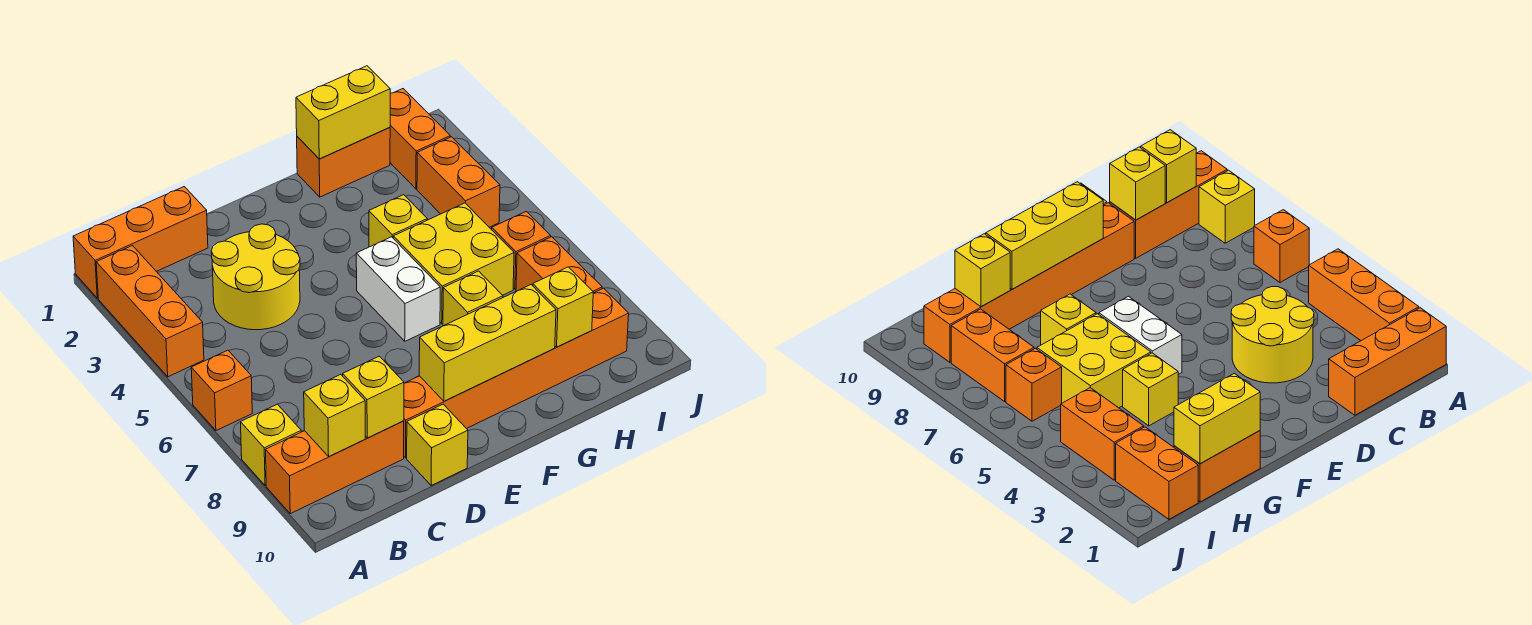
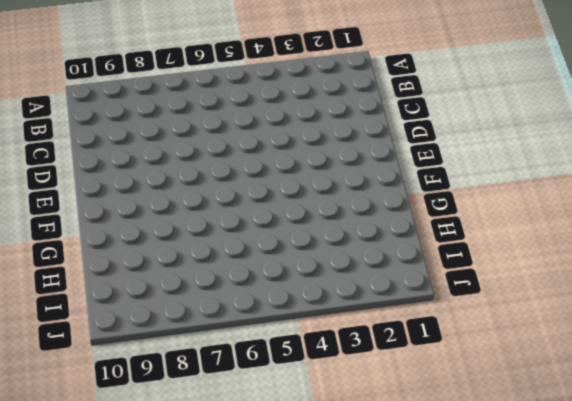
none -> orange 1x3 brick [73,187,208,298]
none -> orange 1x3 brick [96,246,204,377]
none -> orange 1x1 brick [191,350,252,431]

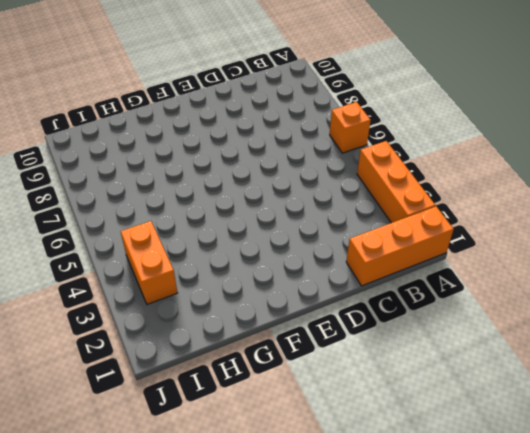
none -> yellow 1x1 brick [241,404,301,486]
none -> orange 1x3 brick [266,421,404,514]
none -> yellow 2x2 round brick [211,224,300,330]

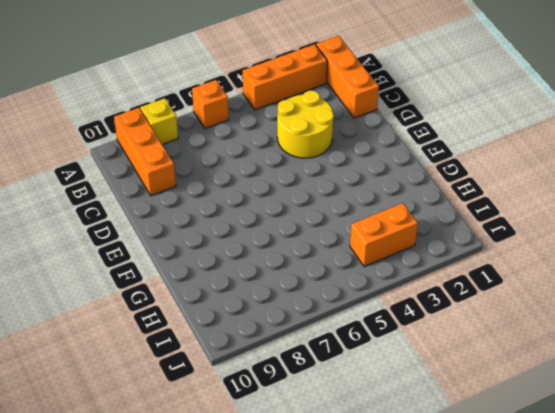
none -> orange 1x6 brick [404,288,629,458]
none -> yellow 1x1 brick [407,404,468,485]
none -> white 1x2 brick [356,237,440,341]

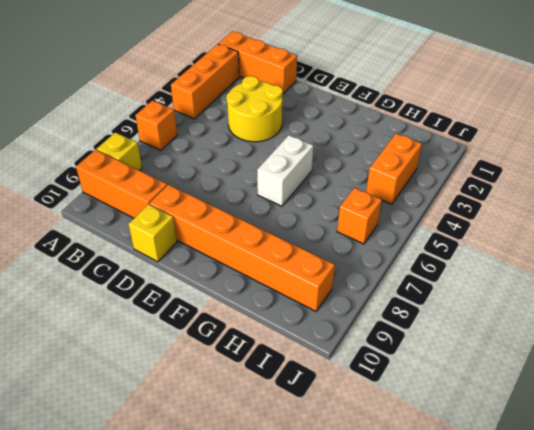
none -> orange 1x2 brick [297,128,390,197]
none -> yellow 1x1 brick [369,195,427,247]
none -> yellow 2x2 brick [393,203,514,324]

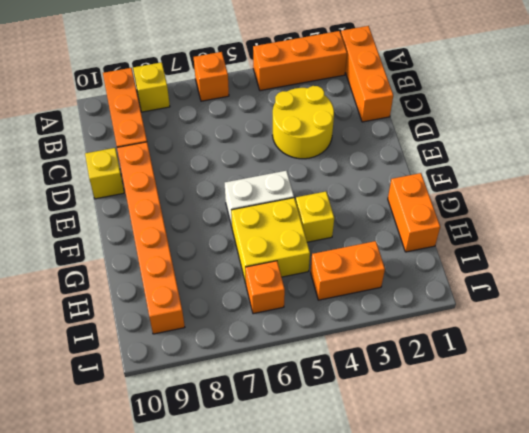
none -> yellow 1x1 brick [443,271,503,326]
none -> orange 1x2 brick [390,89,450,189]
none -> orange 1x2 brick [516,237,602,293]

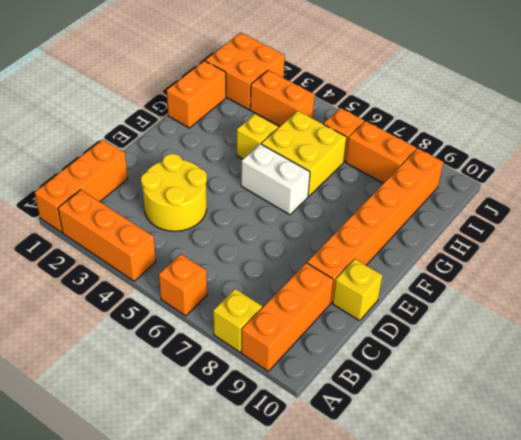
orange 2x2 brick [205,33,285,110] -> orange 1x2 brick [390,89,450,189]
none -> yellow 1x1 brick [443,271,503,326]
none -> yellow 1x1 brick [304,374,365,457]
none -> yellow 1x1 brick [343,356,404,438]

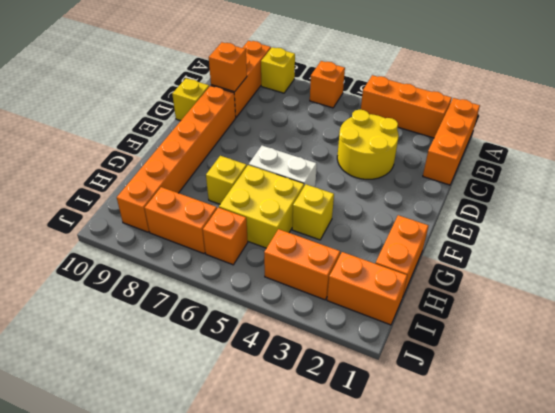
orange 1x1 brick [209,42,247,92] -> yellow 1x1 brick [343,356,404,438]
none -> yellow 1x1 brick [304,374,365,457]
none -> yellow 1x3 brick [419,285,556,401]
none -> yellow 1x2 brick [296,66,390,159]

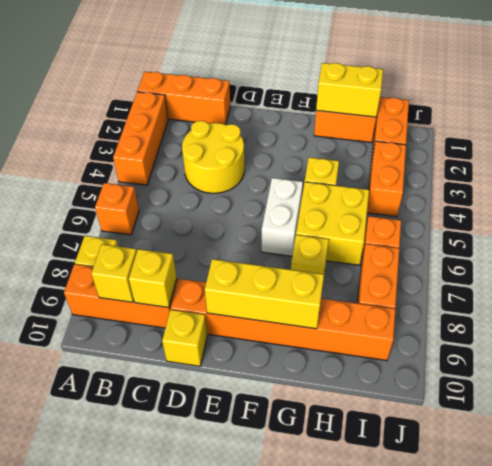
none -> yellow 1x1 brick [533,267,593,347]

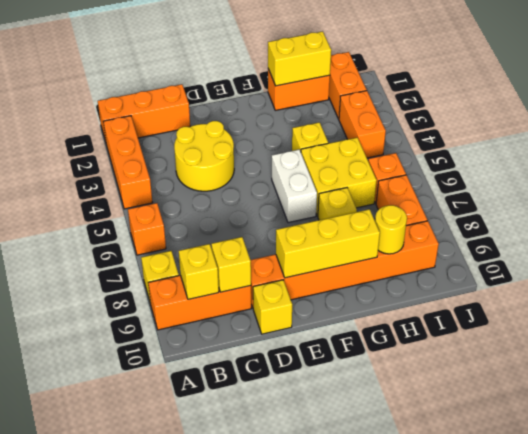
yellow 1x1 round brick [375,205,407,254] -> yellow 1x1 brick [533,267,593,347]

